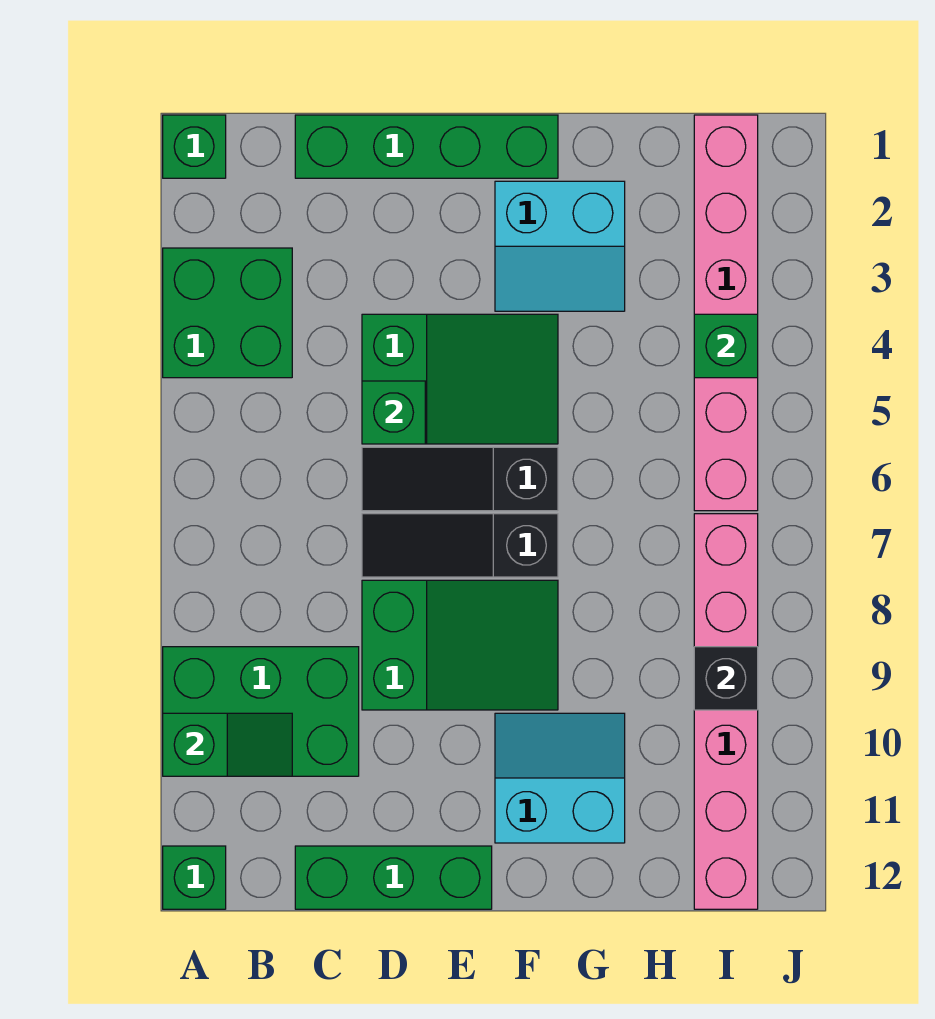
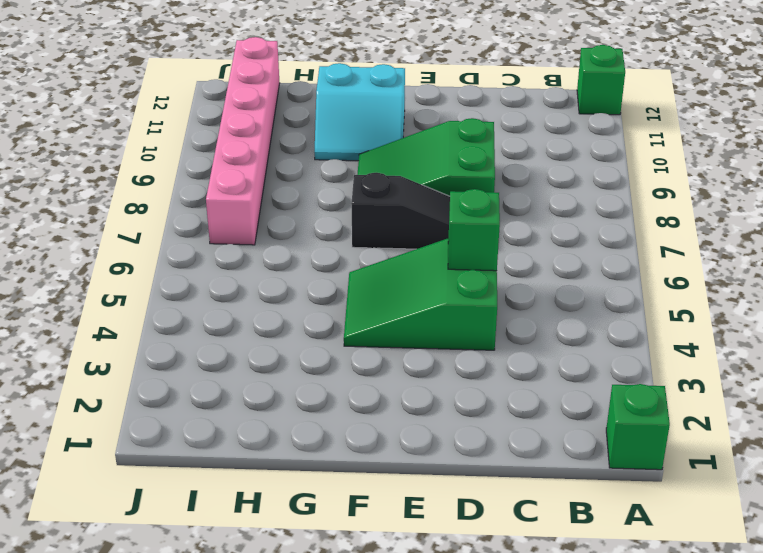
none -> green 2x2 brick [163,248,292,378]
none -> green 2x3 brick [163,647,359,776]
none -> green 1x4 brick [295,115,558,178]

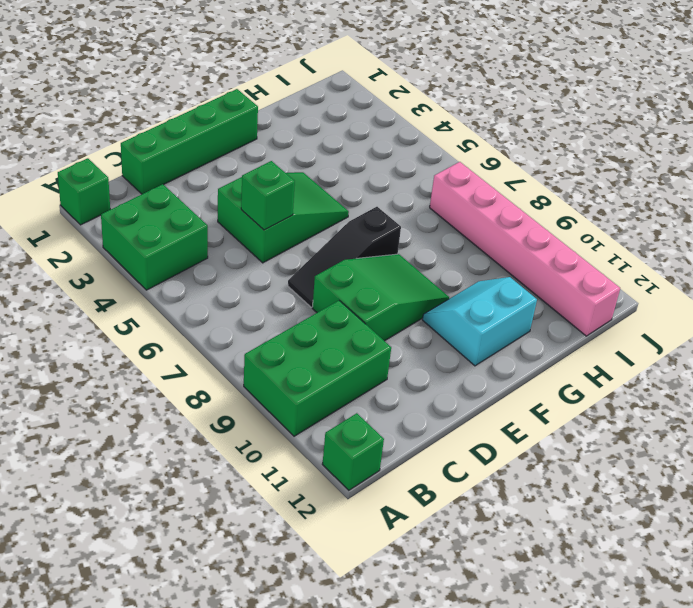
none -> green 1x3 brick [295,846,492,909]
none -> black 1x3 slope [362,447,558,511]
none -> cyan 2x2 slope [495,181,625,311]

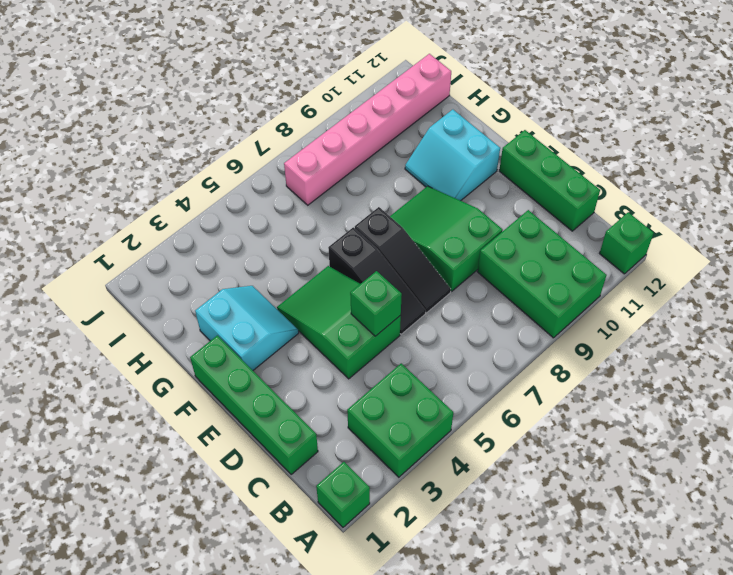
none -> pink 1x6 brick [694,115,758,511]
none -> green 1x2 slope [163,713,292,776]
none -> green 1x1 brick [694,314,758,378]

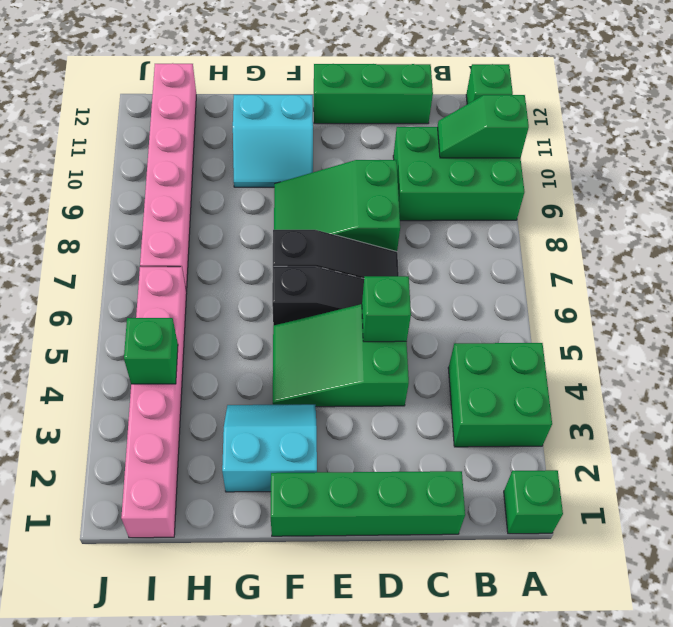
none -> black 1x1 brick [694,647,758,710]

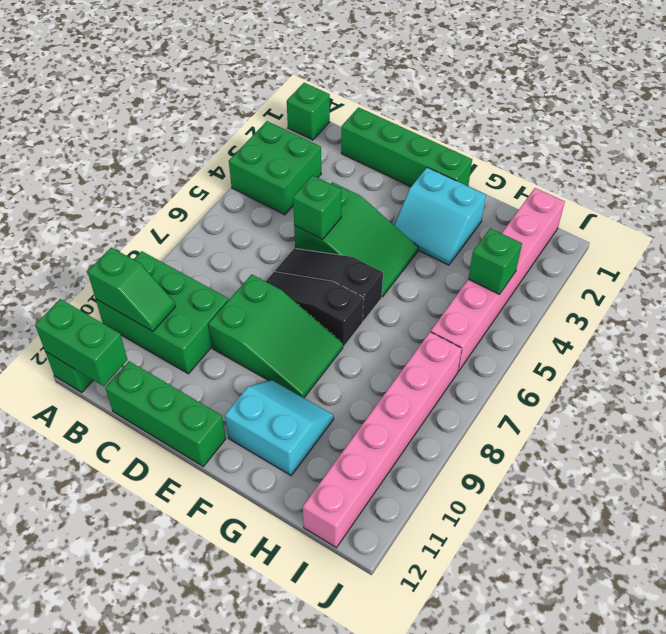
green 1x2 brick [35,299,127,386] -> none
none -> black 1x1 brick [694,647,758,710]

